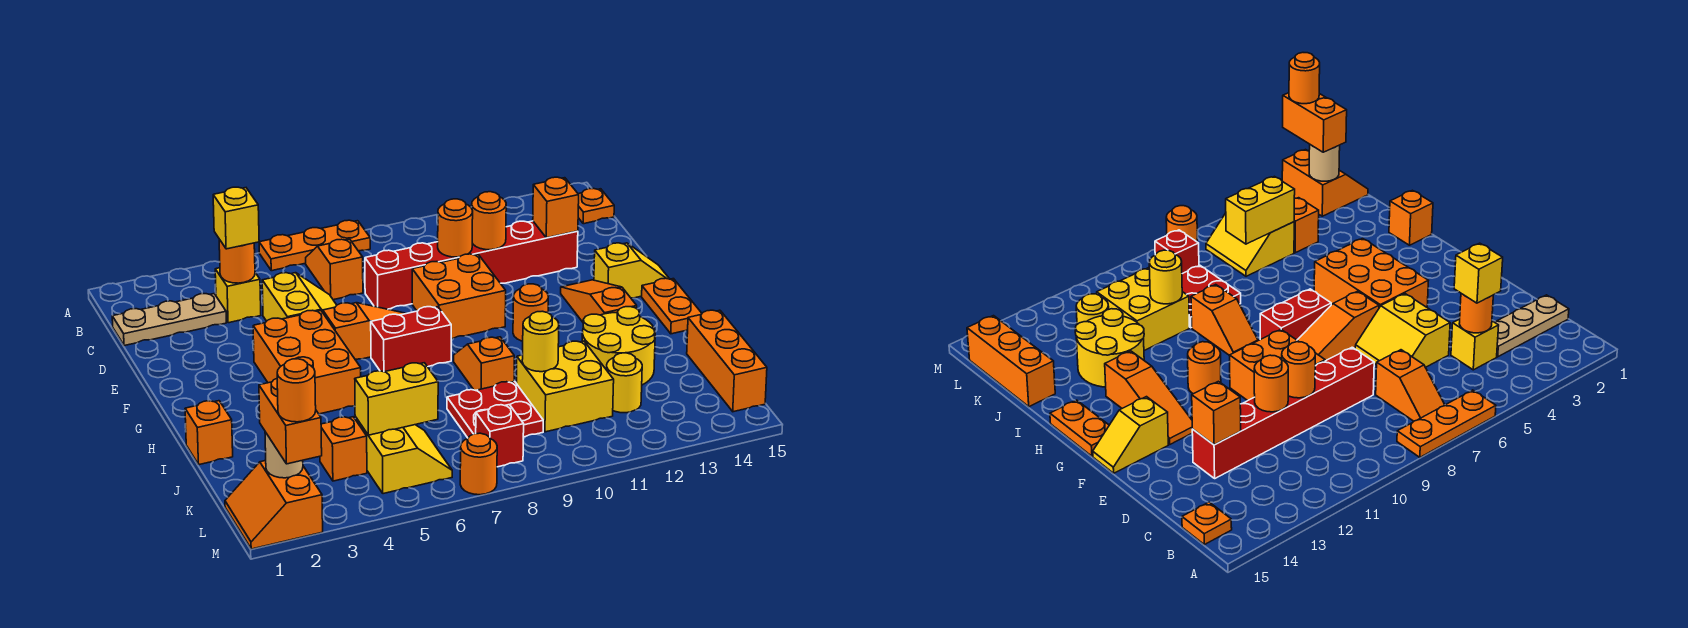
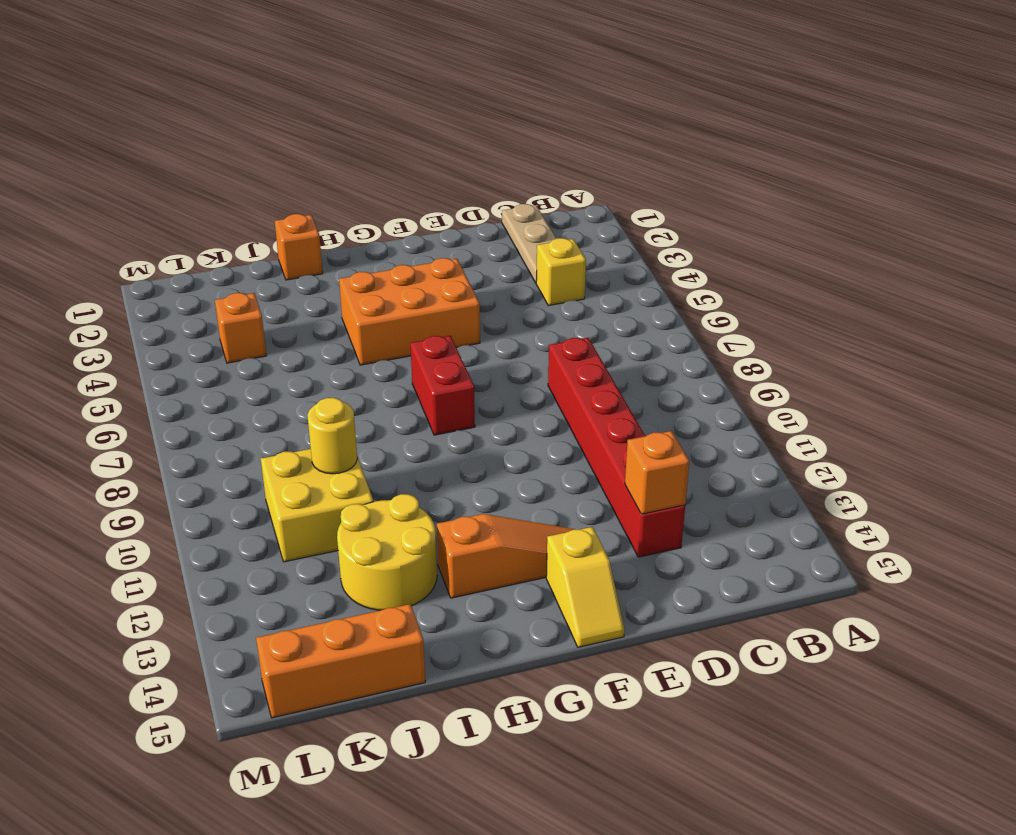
none -> orange 1x3 plate [259,220,370,271]
none -> orange 1x2 slope [306,239,363,300]
none -> orange 1x1 plate [578,188,614,224]
none -> yellow 2x2 slope [262,273,337,321]

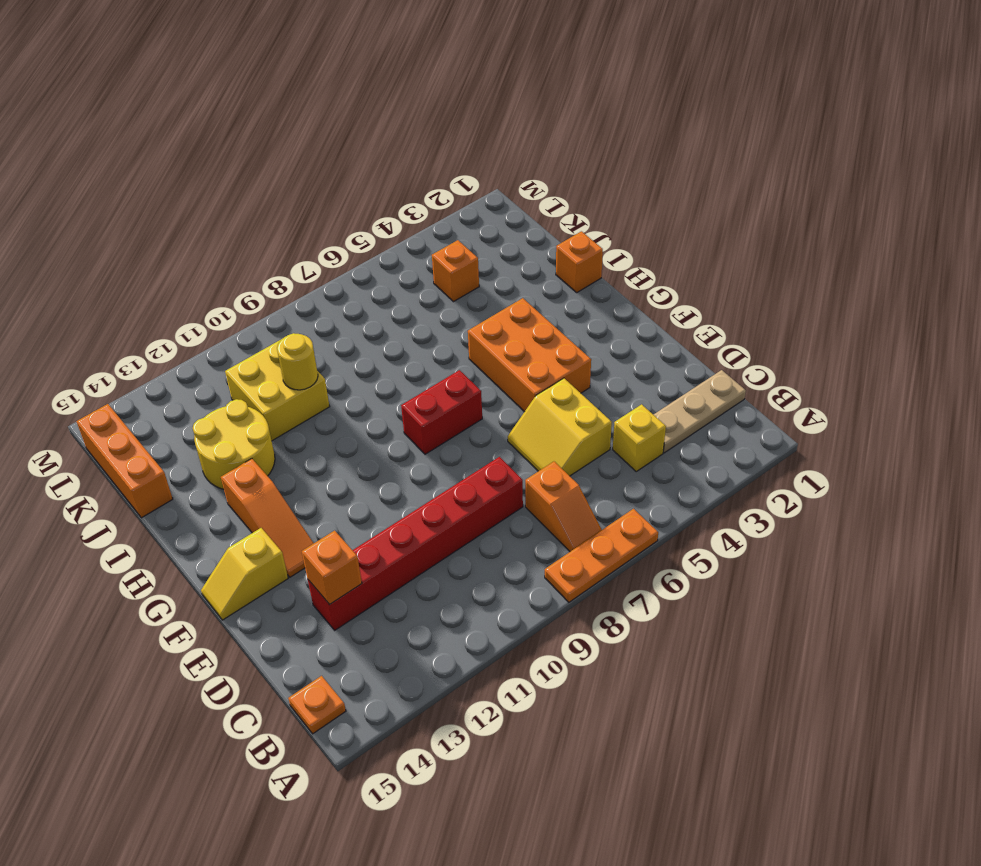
none -> orange 2x2 brick [412,254,506,339]
none -> orange 1x3 slope [323,303,406,359]
none -> orange 1x1 round brick [513,284,548,341]
none -> orange 1x2 plate [642,278,702,334]

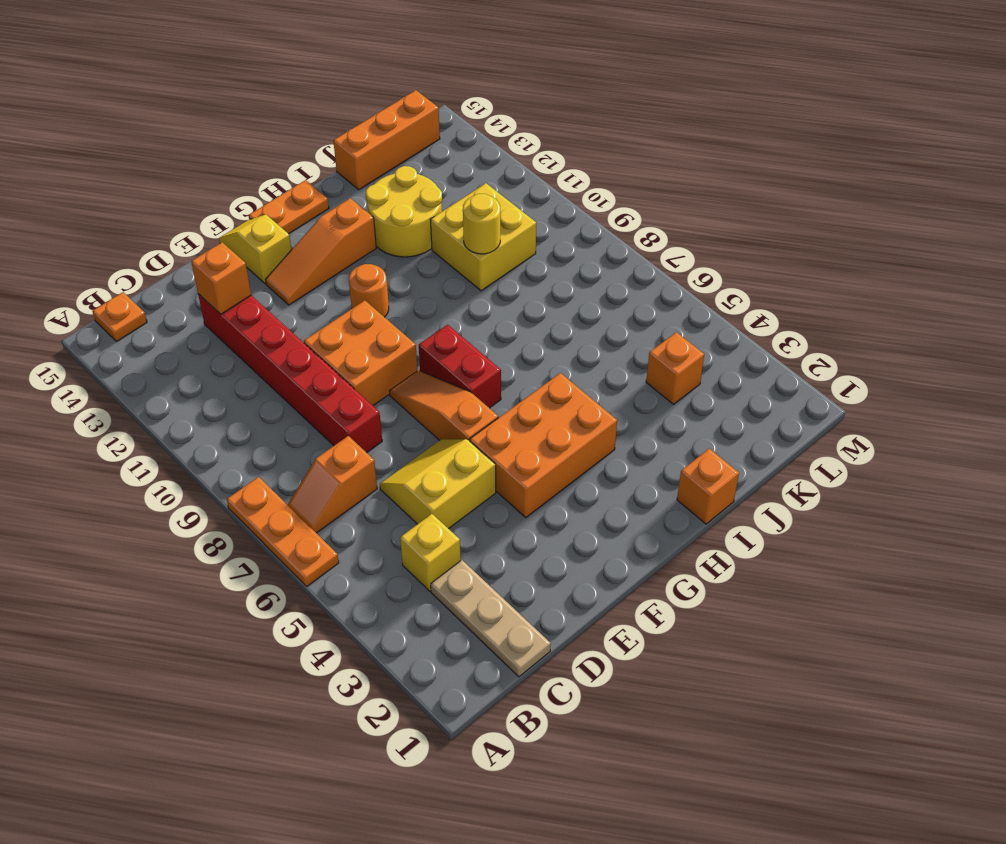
none -> orange 1x2 slope [454,337,514,390]
none -> red 2x2 plate [447,382,543,438]
none -> yellow 2x2 slope [355,417,452,494]
none -> yellow 1x1 round brick [607,353,642,413]

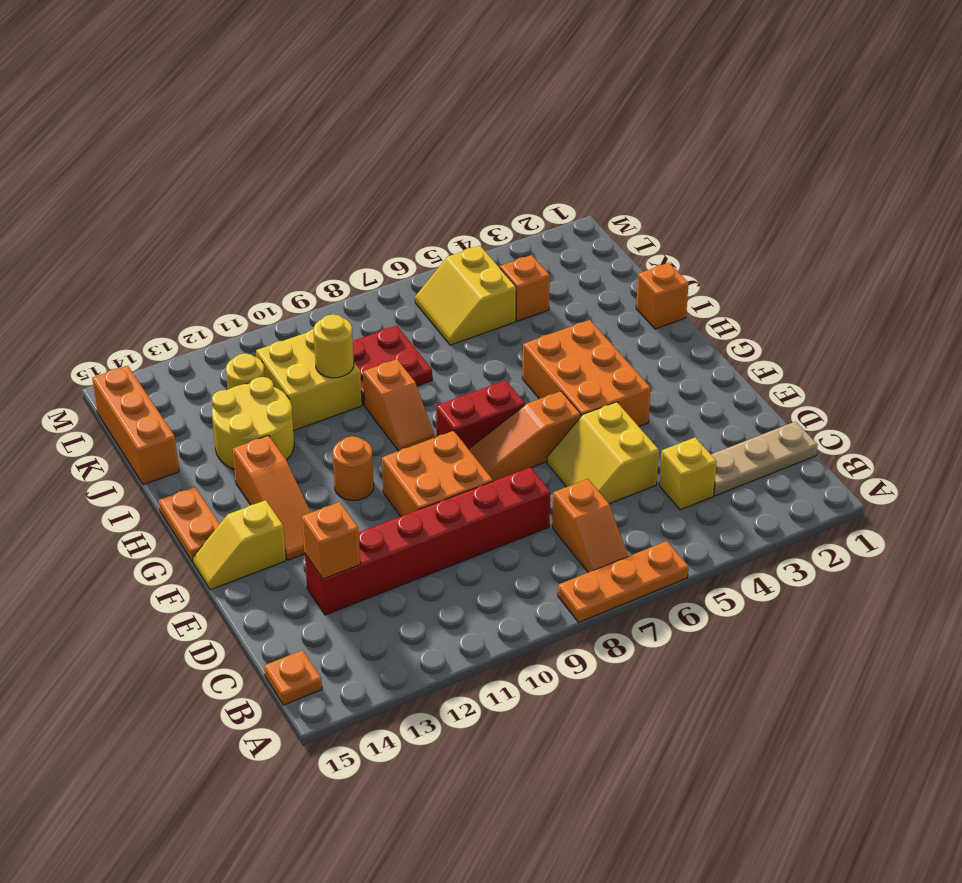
none -> orange 2x2 slope [225,461,323,549]
none -> red 1x1 brick [476,405,524,467]
none -> orange 1x1 round brick [460,433,497,495]
none -> orange 1x1 round brick [219,239,255,283]

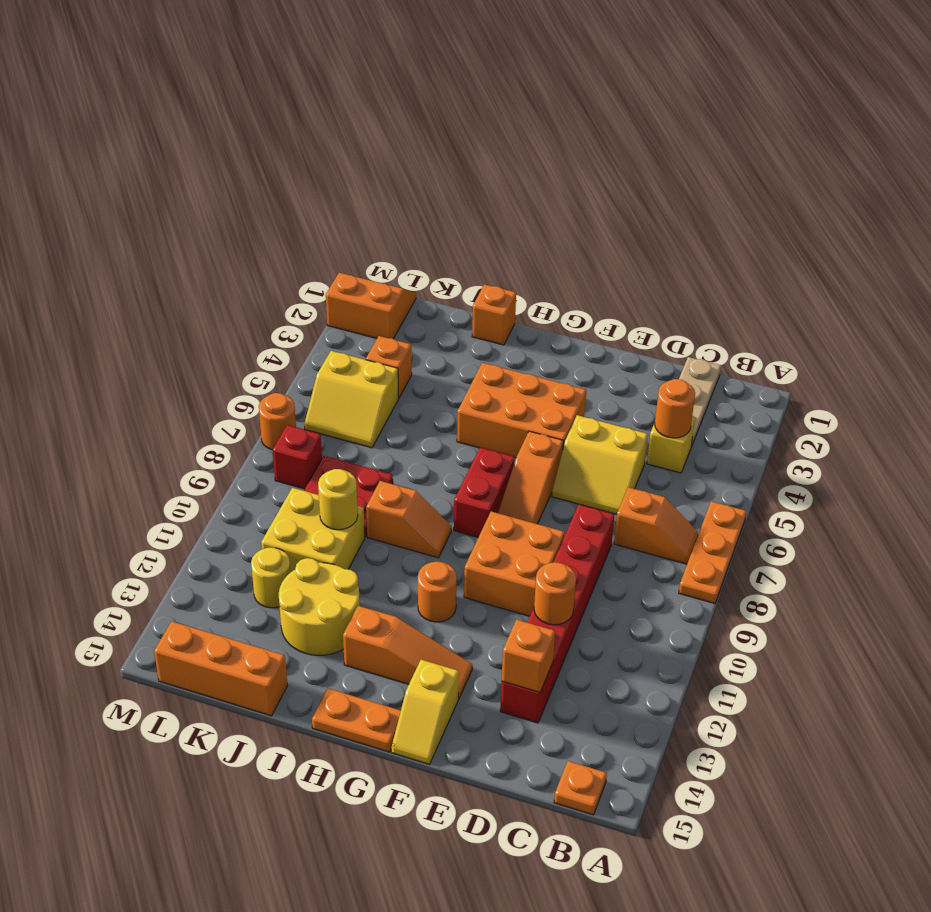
none -> orange 1x1 round brick [438,199,473,257]
none -> yellow 1x2 brick [355,363,438,435]
none -> tan 1x1 round brick [265,432,303,478]
none -> yellow 1x1 brick [213,187,259,249]

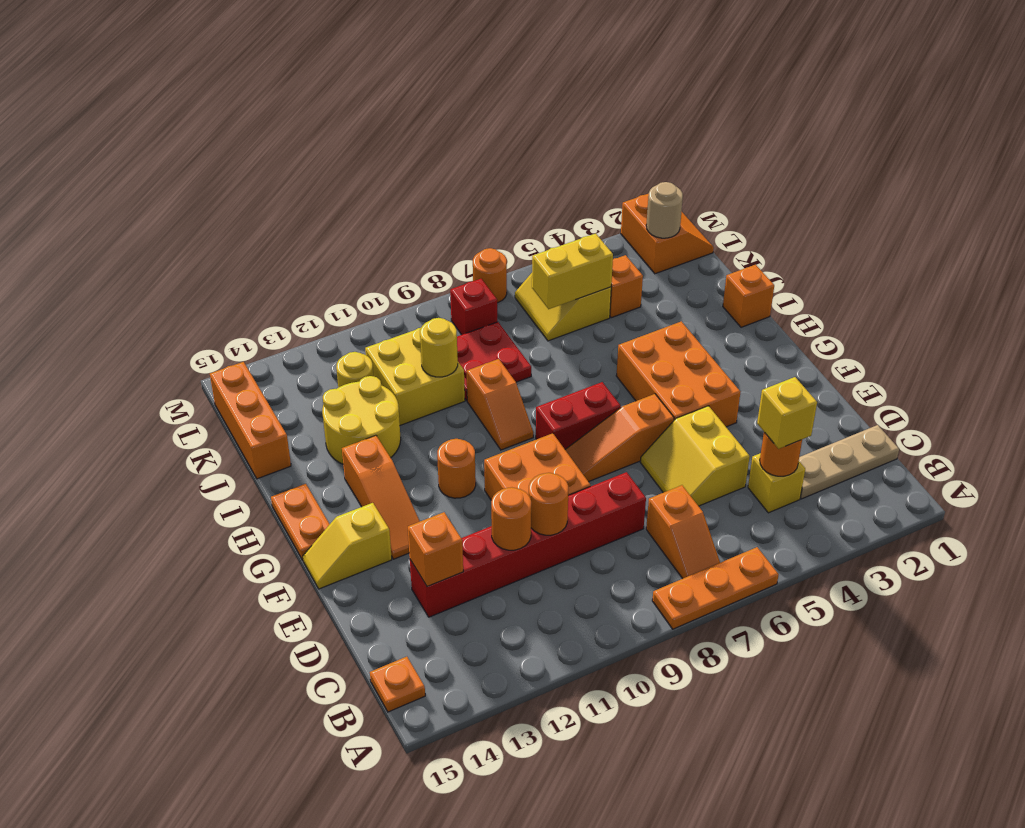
none -> orange 1x2 brick [259,379,322,464]
none -> orange 1x1 round brick [277,359,316,422]

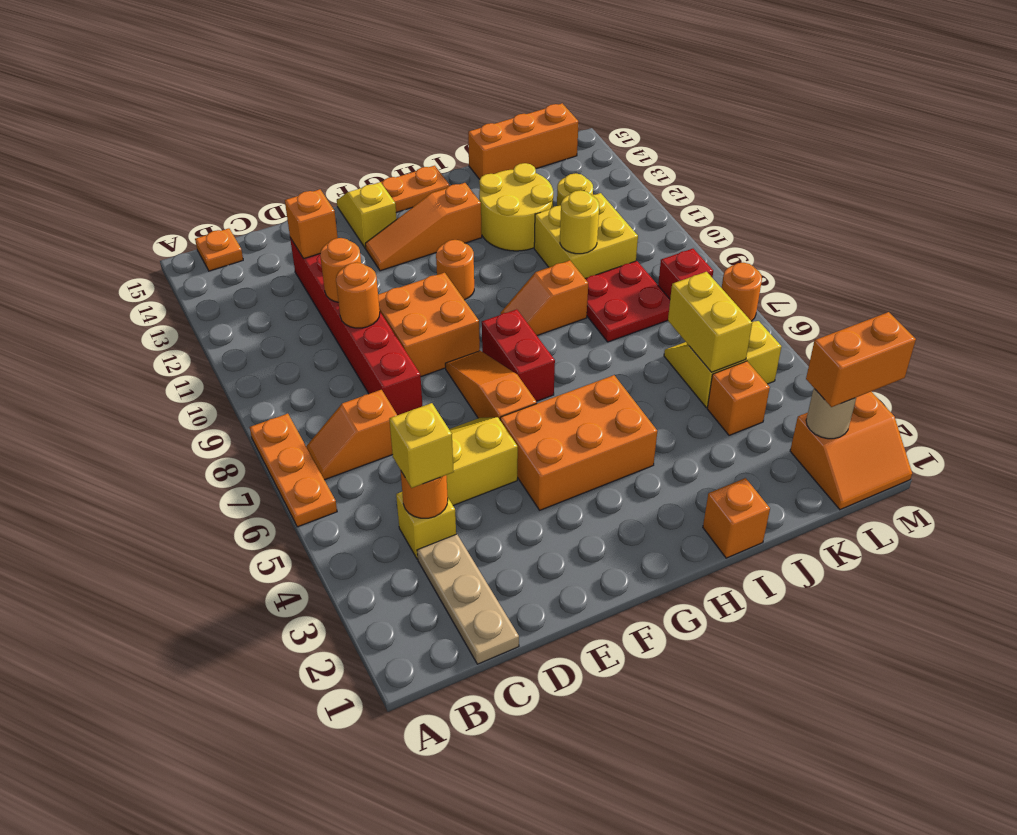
none -> orange 1x1 round brick [277,359,316,422]

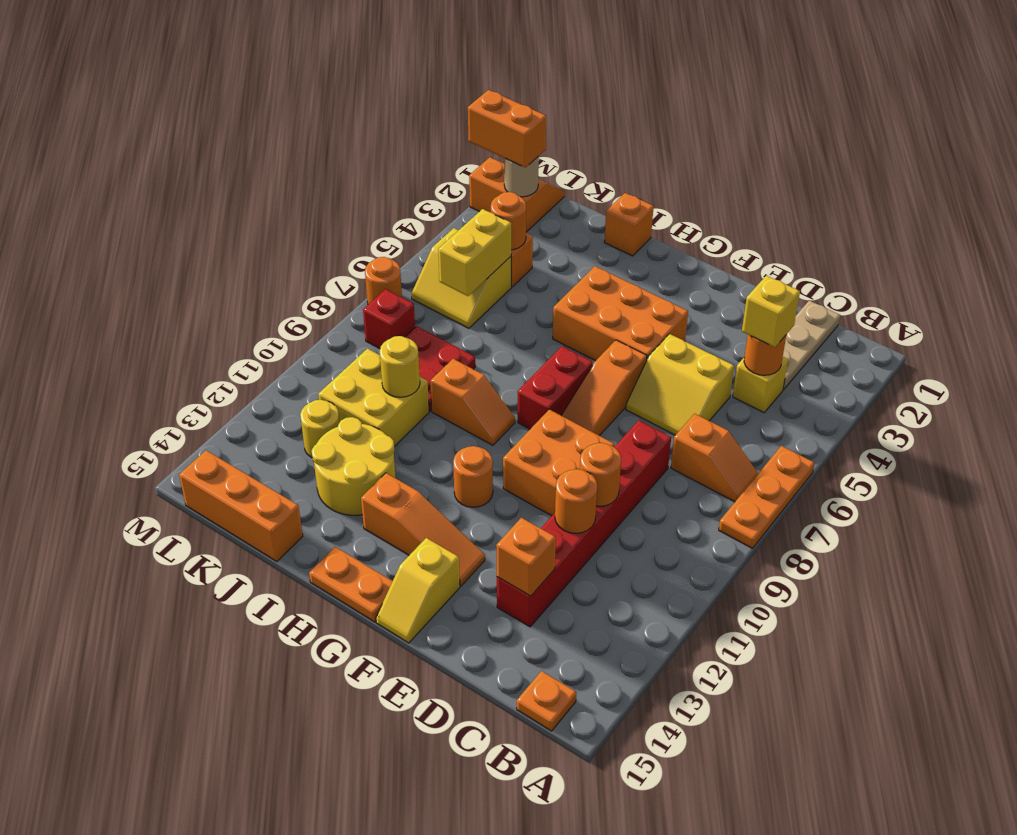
orange 1x1 round brick [491,192,526,250] -> orange 1x1 round brick moved to [277,359,316,422]

